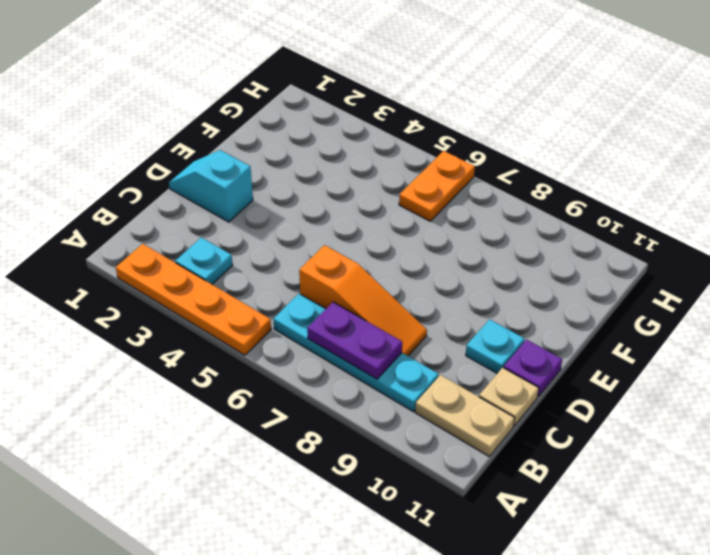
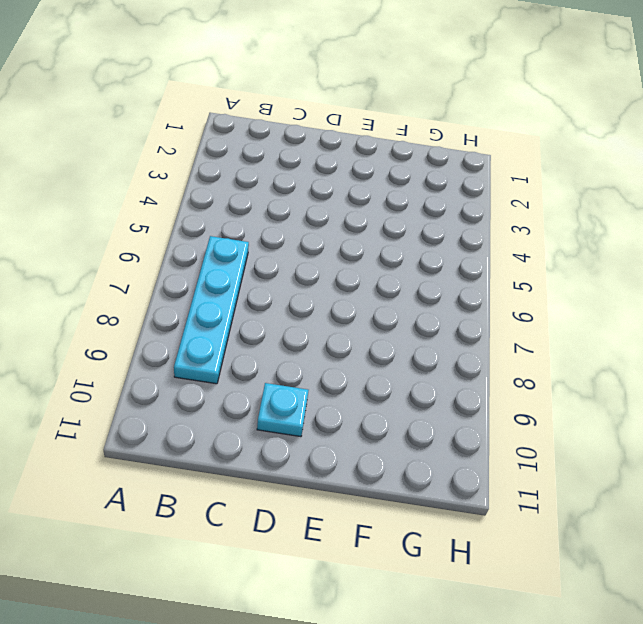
none -> orange 1x4 plate [116,244,271,355]
none -> cyan 1x1 plate [175,237,233,284]

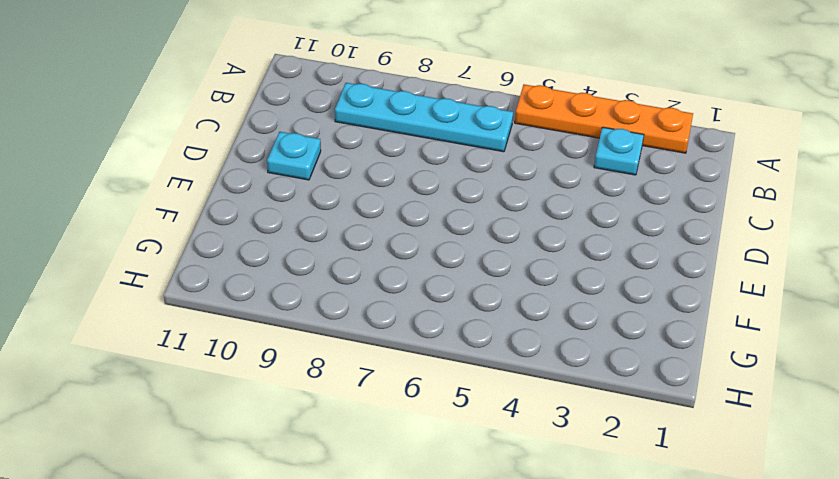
none -> tan 1x2 plate [415,375,515,456]
none -> orange 1x3 slope [299,245,427,356]

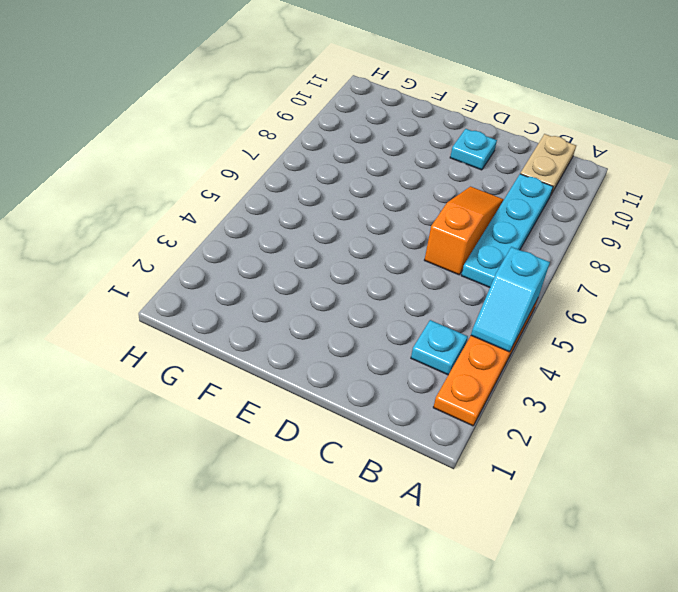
cyan 1x2 slope [471,247,550,352] -> cyan 1x2 slope moved to [169,150,253,222]
none -> tan 1x1 plate [479,368,539,426]
none -> purple 1x1 plate [504,340,562,396]

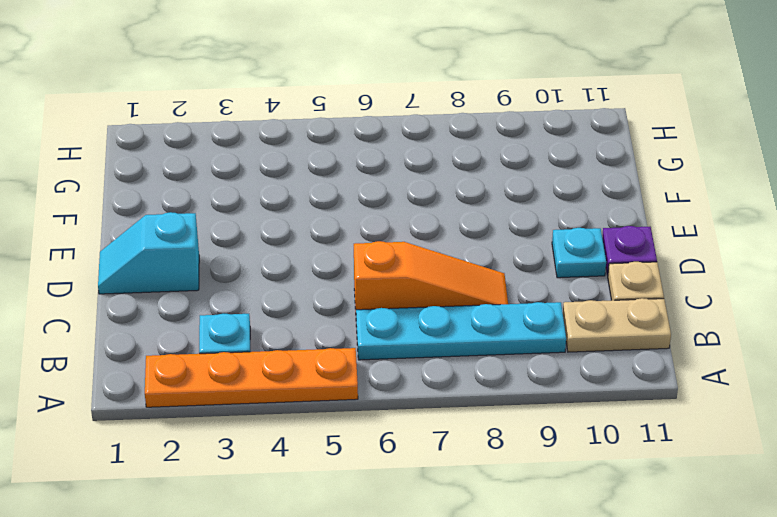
none -> orange 1x2 plate [399,151,475,221]
none -> purple 1x2 plate [307,302,402,379]

